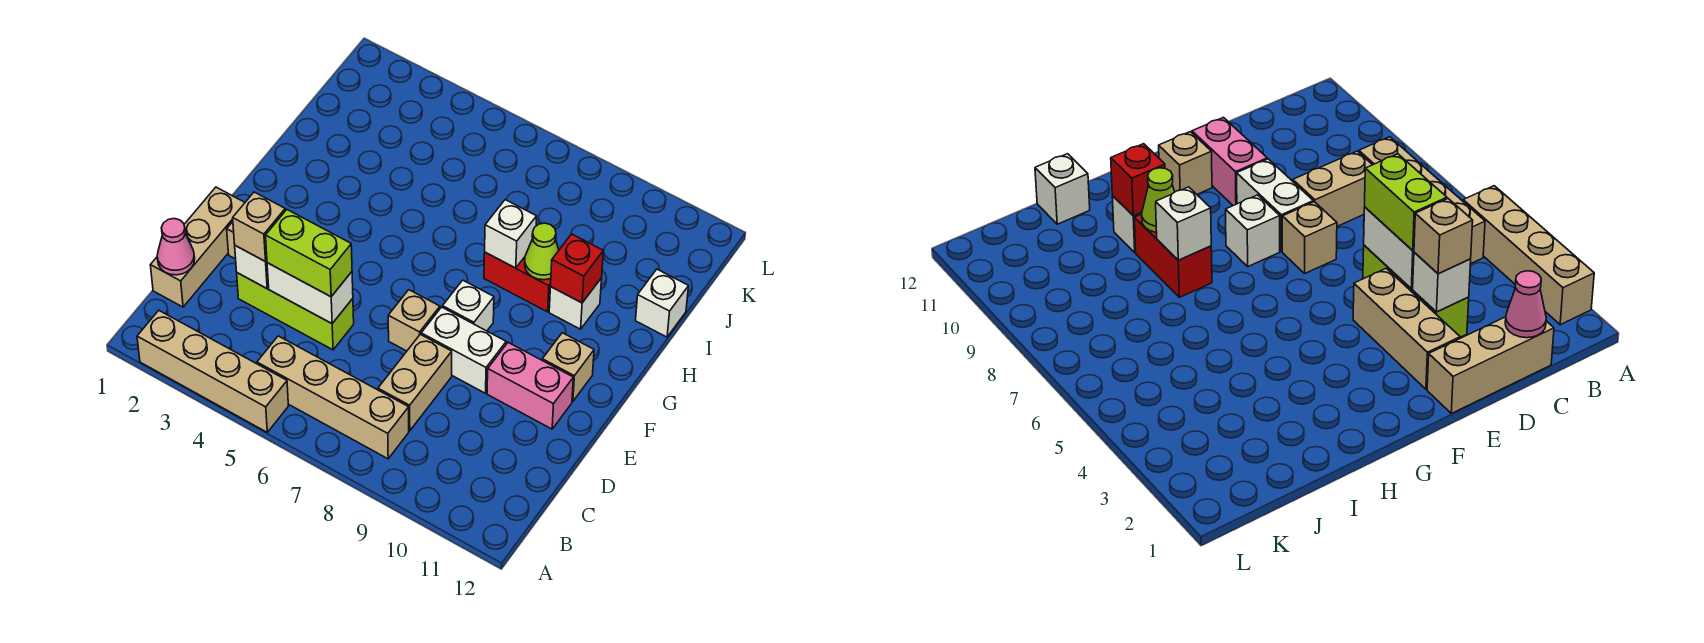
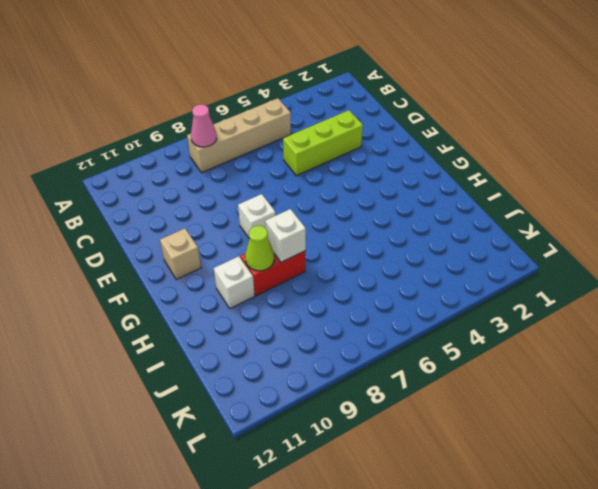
pink 1x1 cone [191,104,217,147] -> pink 1x1 cone moved to [157,219,195,275]
none -> tan 1x4 brick [137,310,288,432]
none -> tan 1x3 brick [150,187,245,307]
none -> tan 1x2 brick [378,334,452,431]

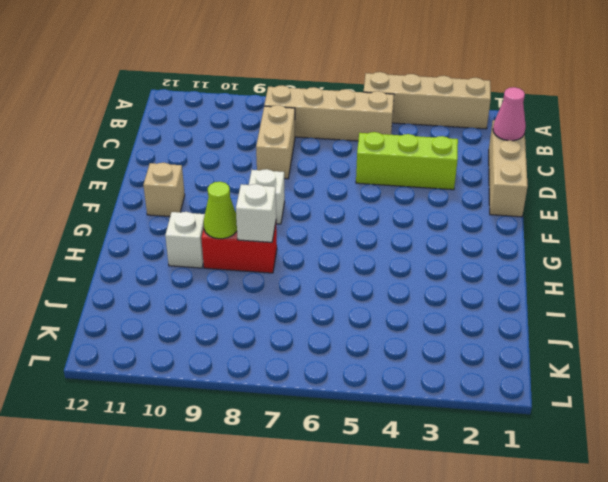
none -> tan 1x3 brick [1353,268,1460,389]
none -> tan 1x1 brick [388,290,440,351]
none -> white 1x2 brick [421,307,506,393]

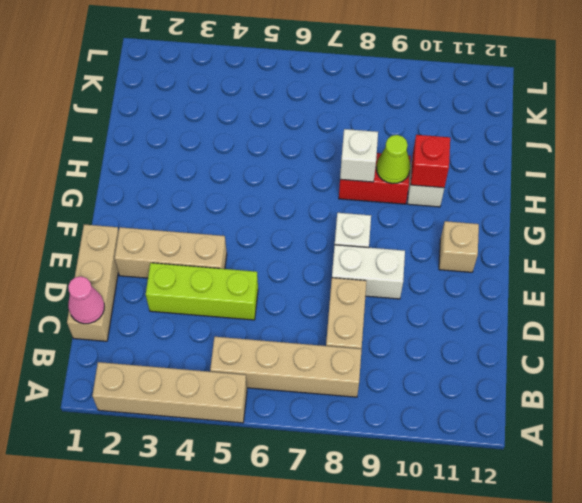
none -> tan 1x1 brick [388,290,440,351]
none -> pink 1x2 brick [487,343,573,429]
none -> white 1x1 brick [636,269,689,337]

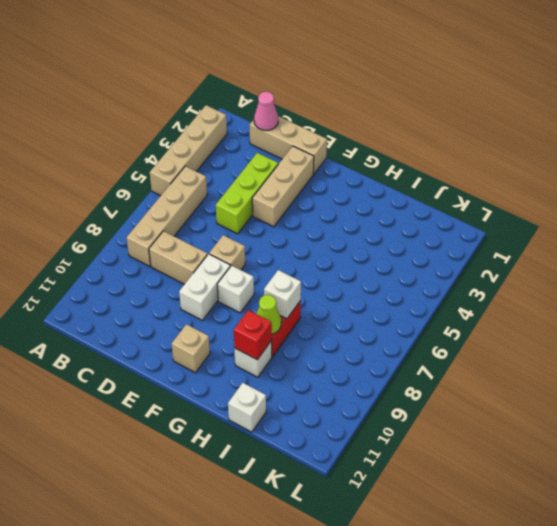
none -> pink 1x2 brick [487,343,573,429]
none -> white 1x1 brick [235,246,269,288]
none -> white 1x2 brick [267,263,353,324]

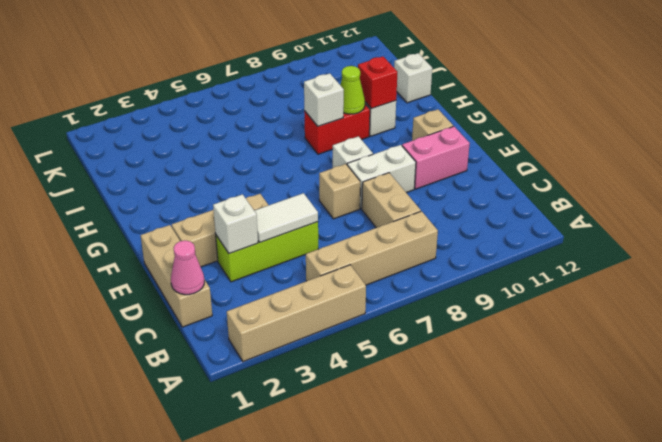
white 1x2 tile [254,193,318,242] -> white 1x2 brick [267,263,353,324]
none -> tan 1x1 brick [233,192,285,262]
none -> lime 1x2 brick [266,210,352,297]

